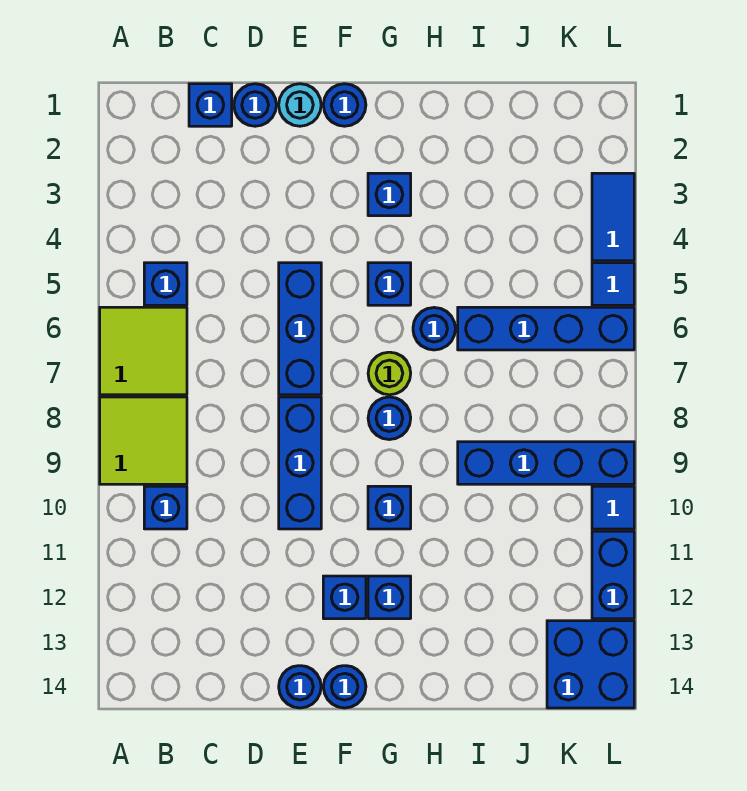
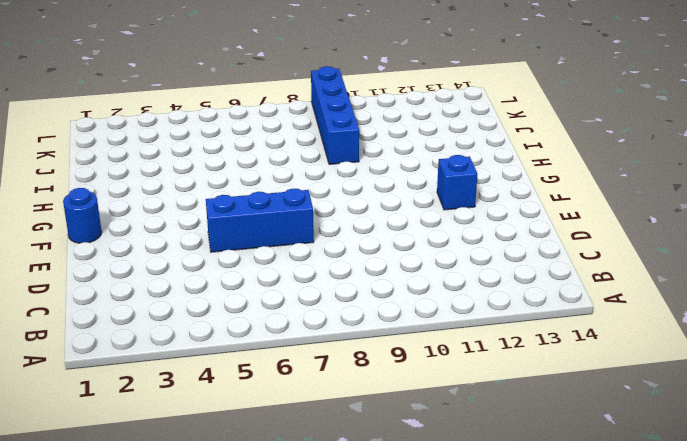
none -> lime 2x2 tile [100,307,187,395]
none -> lime 2x2 tile [100,397,187,484]
none -> blue 1x1 brick [144,263,187,305]

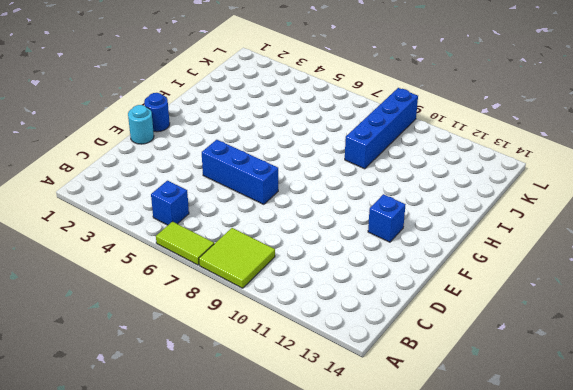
lime 1x2 tile [156,221,214,265] -> lime 2x2 tile [100,307,187,395]
none -> blue 1x1 brick [144,486,187,529]
none -> blue 1x1 brick [189,84,232,126]
none -> blue 1x1 round brick [234,84,276,126]

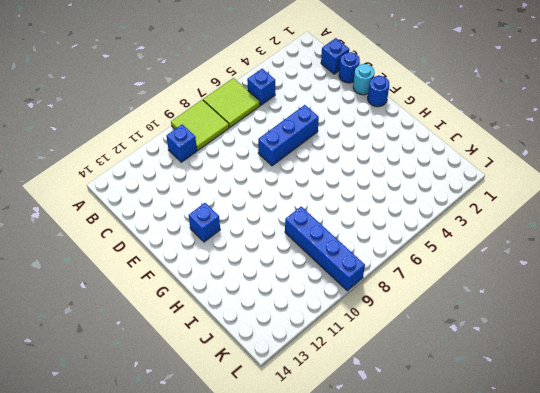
none -> blue 1x3 brick [279,397,321,529]
none -> blue 1x1 round brick [279,666,321,708]
none -> blue 1x1 round brick [323,666,366,708]

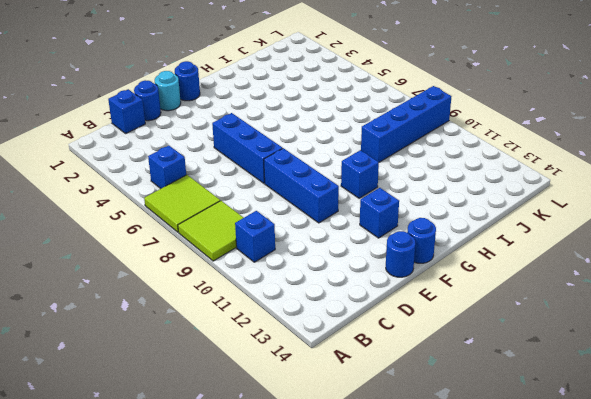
none -> blue 1x1 brick [368,173,411,216]
none -> blue 1x1 brick [368,263,411,305]
none -> lime 1x1 round brick [368,352,411,395]

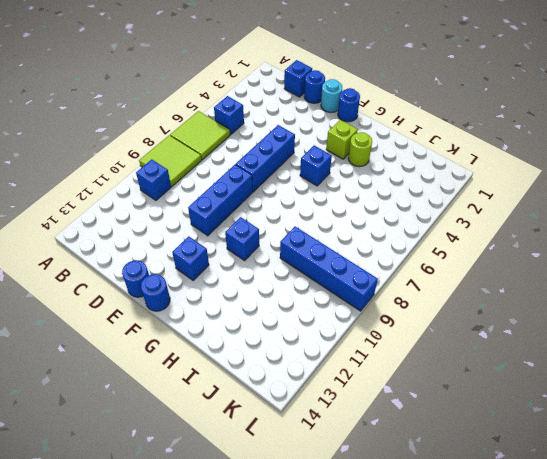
lime 1x1 brick [326,120,358,159] -> blue 1x1 brick [368,173,411,216]
lime 1x1 round brick [348,132,372,167] -> lime 1x1 round brick moved to [368,352,411,395]
none -> blue 1x1 round brick [368,397,411,440]
none -> blue 1x1 brick [368,576,411,619]
none -> blue 1x1 round brick [413,308,455,350]

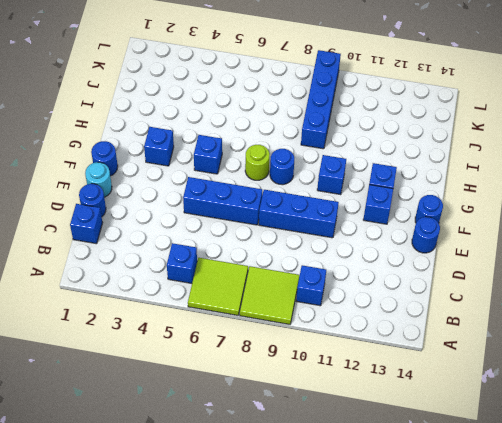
none -> blue 1x1 round brick [413,308,455,350]
none -> blue 1x4 brick [458,307,634,350]
none -> blue 2x2 brick [547,621,634,708]

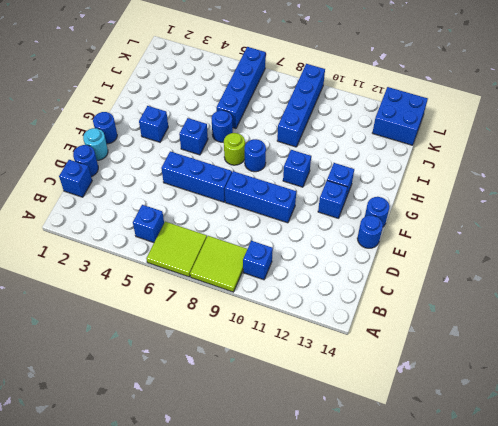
none -> blue 1x2 tile [592,173,634,261]
none -> blue 1x1 tile [592,263,634,305]
none -> blue 1x1 tile [592,486,634,529]

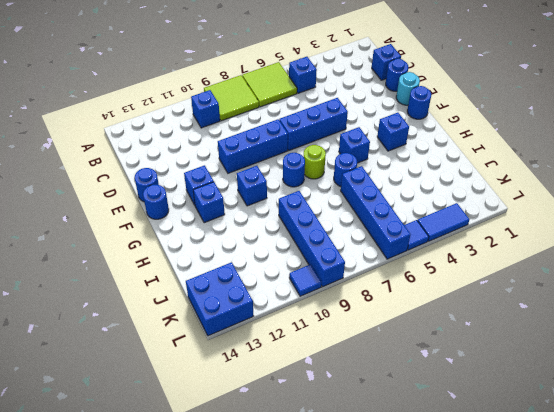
none -> blue 1x2 brick [592,531,634,619]

